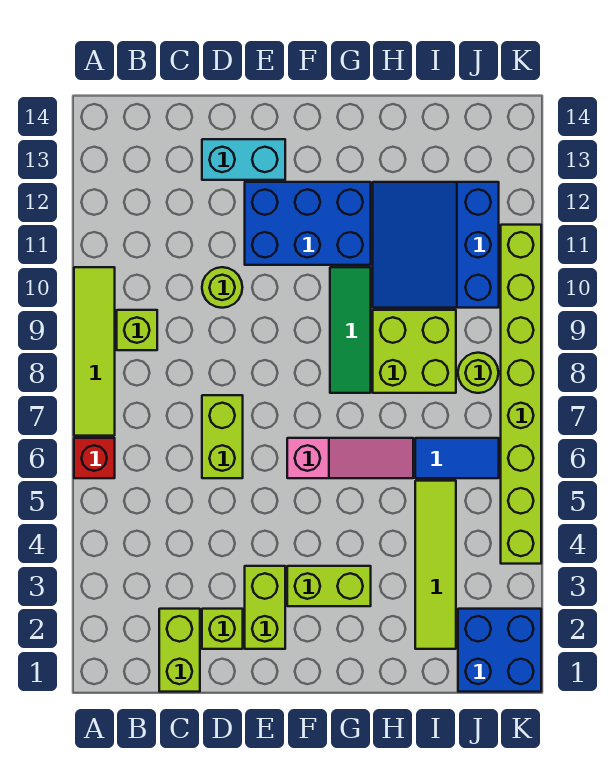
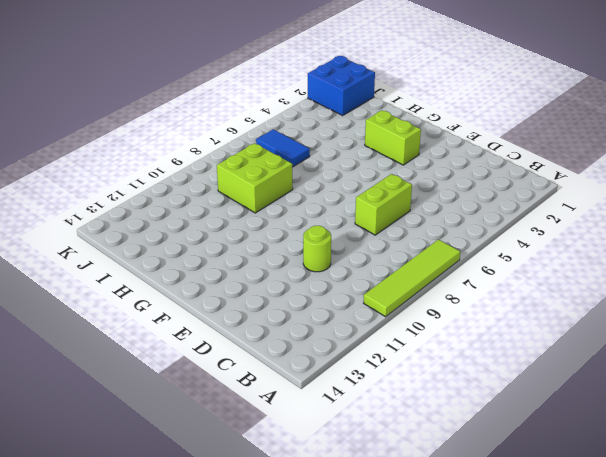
none -> red 1x1 brick [74,438,115,478]
none -> lime 1x1 brick [117,310,157,350]
none -> lime 1x2 brick [159,609,200,692]

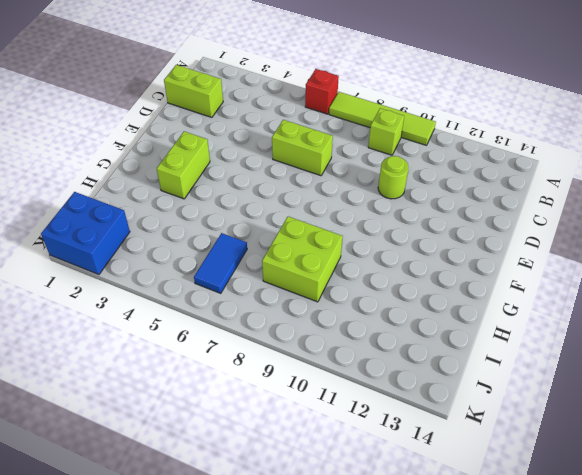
none -> lime 1x1 brick [202,609,243,649]
none -> cyan 1x2 brick [202,139,285,180]
none -> lime 1x2 brick [245,566,285,649]

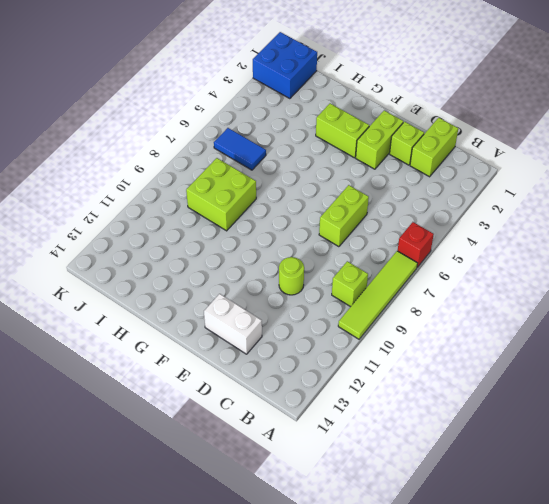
white 1x2 brick [204,294,262,354] -> cyan 1x2 brick [202,139,285,180]
none -> blue 2x3 brick [245,182,371,265]
none -> pink 1x3 slope [287,438,413,478]
none -> green 1x3 tile [330,267,371,393]

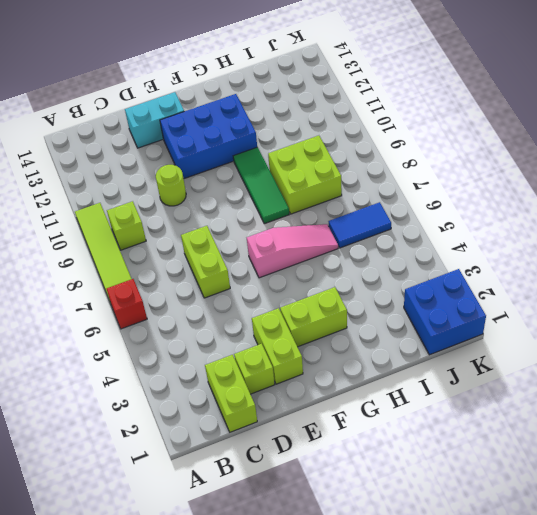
none -> blue 3x3 slope [373,182,499,308]
none -> lime 1x4 tile [415,481,456,649]
none -> lime 1x1 round brick [458,353,498,393]

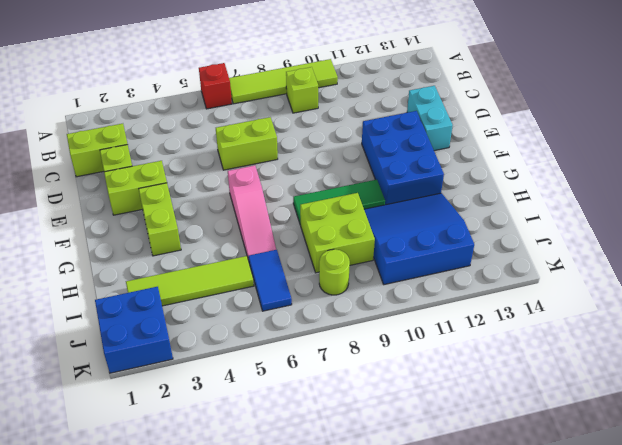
none -> lime 1x1 round brick [202,267,242,308]
none -> lime 1x8 brick [501,225,541,564]

